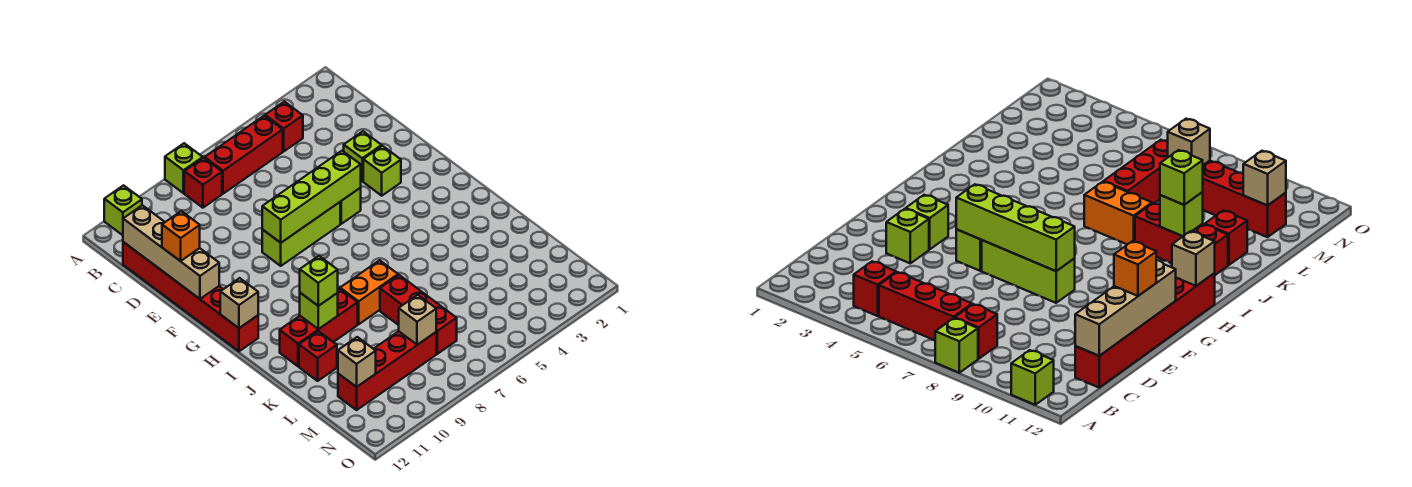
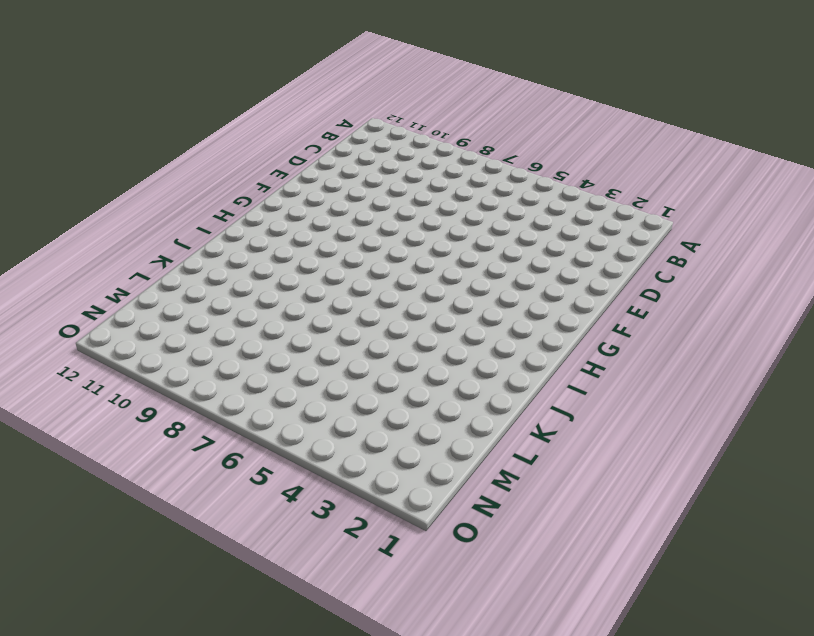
none -> lime 1x1 brick [165,143,203,193]
none -> lime 1x1 brick [104,185,142,235]
none -> red 1x1 brick [265,102,303,151]

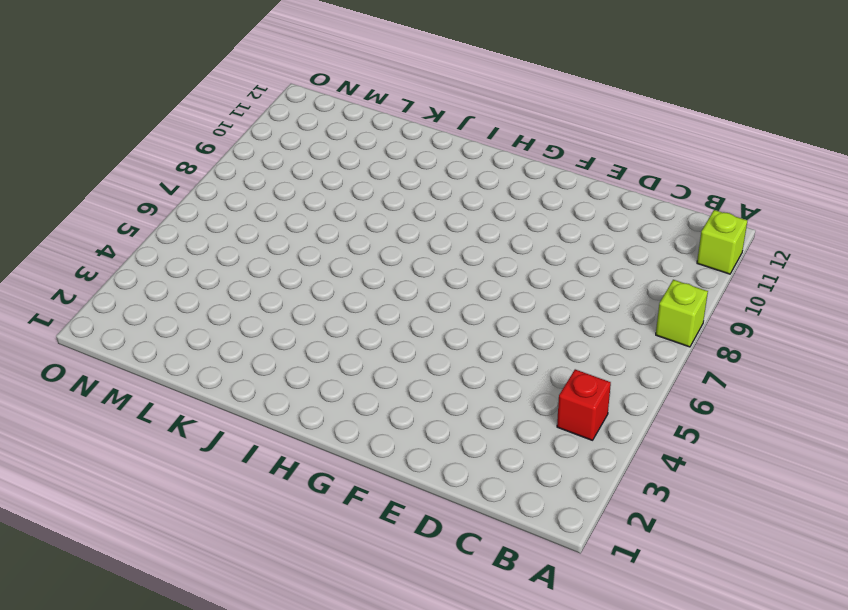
none -> red 1x3 brick [205,116,283,194]
none -> red 1x1 brick [184,158,222,208]
none -> red 1x6 brick [123,242,258,351]

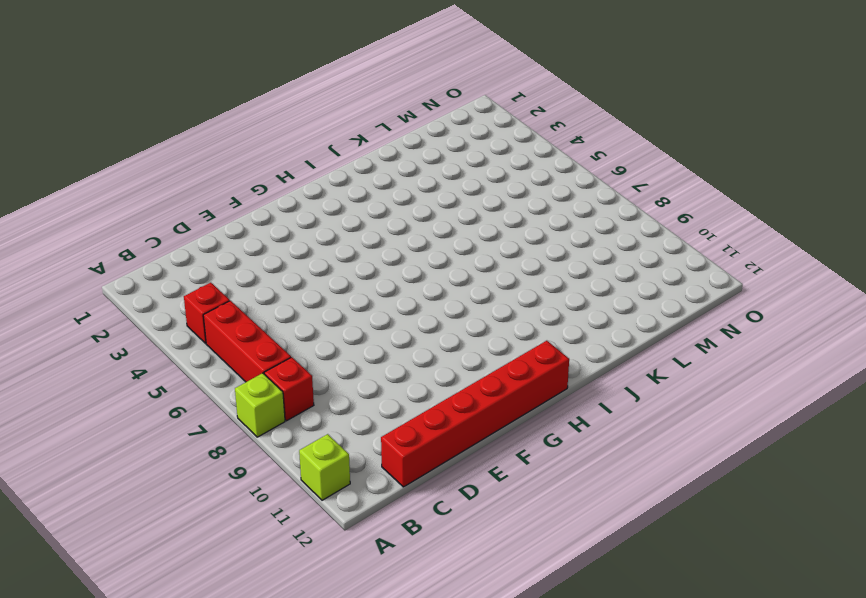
none -> lime 1x1 brick [344,131,382,181]
none -> lime 1x1 brick [363,146,401,196]
none -> lime 1x1 brick [340,188,361,224]

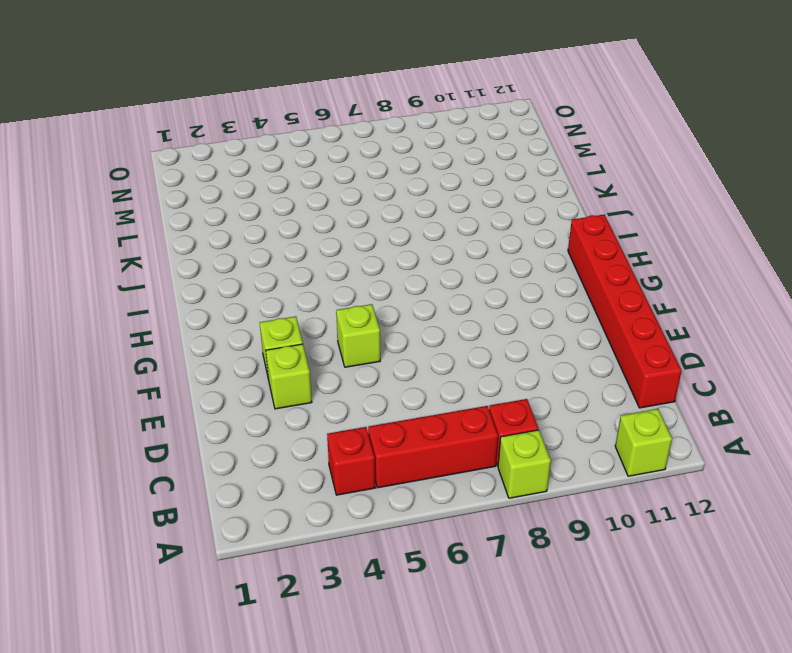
none -> lime 1x3 brick [262,202,340,266]
none -> orange 1x2 brick [340,260,398,324]
none -> red 1x3 brick [280,288,358,366]

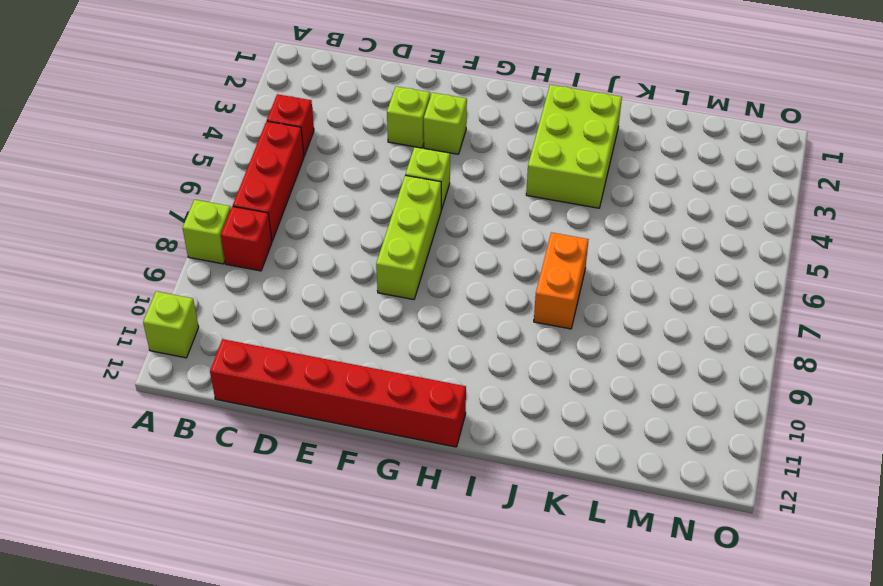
lime 2x3 brick [526,85,622,208] -> none
none -> red 1x3 brick [280,288,358,366]
none -> red 1x3 brick [380,275,457,354]
none -> red 1x1 brick [299,331,337,381]

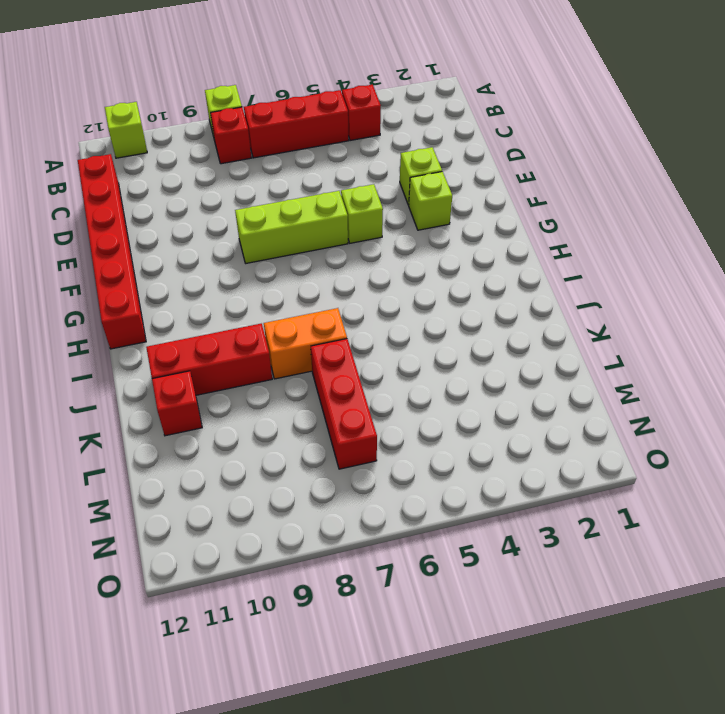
none -> red 1x4 brick [338,331,436,410]
none -> tan 1x4 brick [123,205,219,299]
none -> lime 1x4 brick [262,151,361,243]

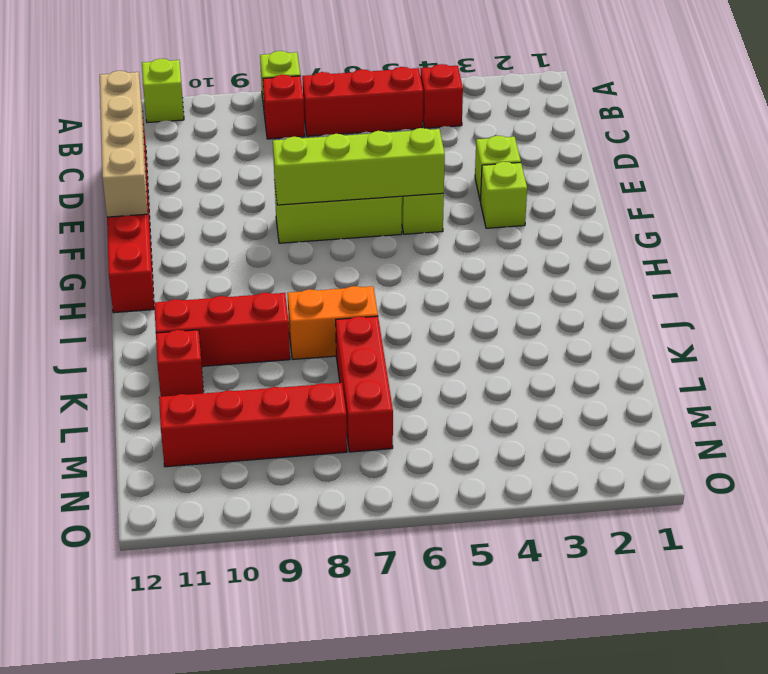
none -> tan 1x1 brick [220,278,258,328]
none -> lime 1x1 brick [300,293,338,329]
none -> tan 1x1 brick [399,295,436,345]

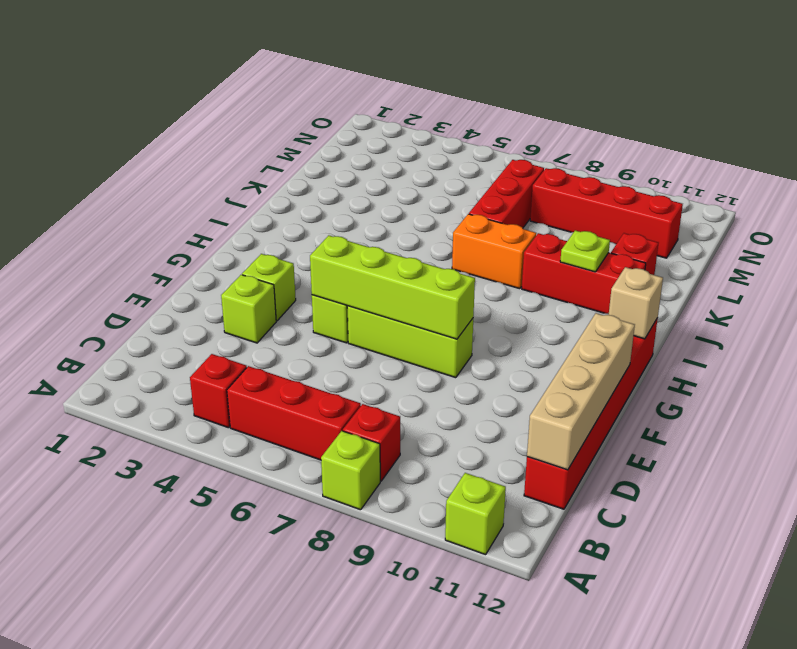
lime 1x1 plate [560,230,610,272] -> lime 1x1 brick [300,293,338,329]
none -> tan 1x1 brick [399,295,436,345]
none -> tan 1x1 brick [338,337,376,387]
none -> orange 1x1 brick [162,211,200,261]

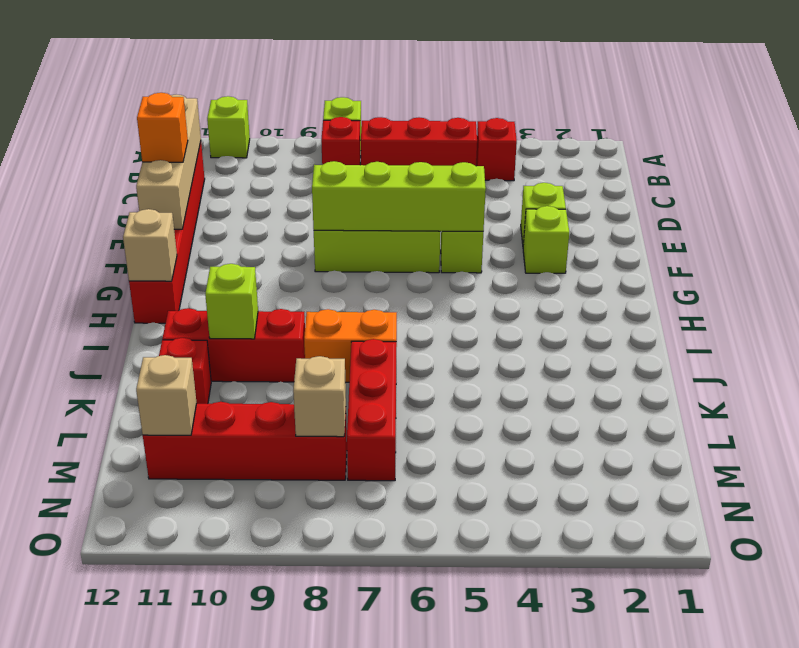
none -> lime 1x1 brick [300,256,338,306]

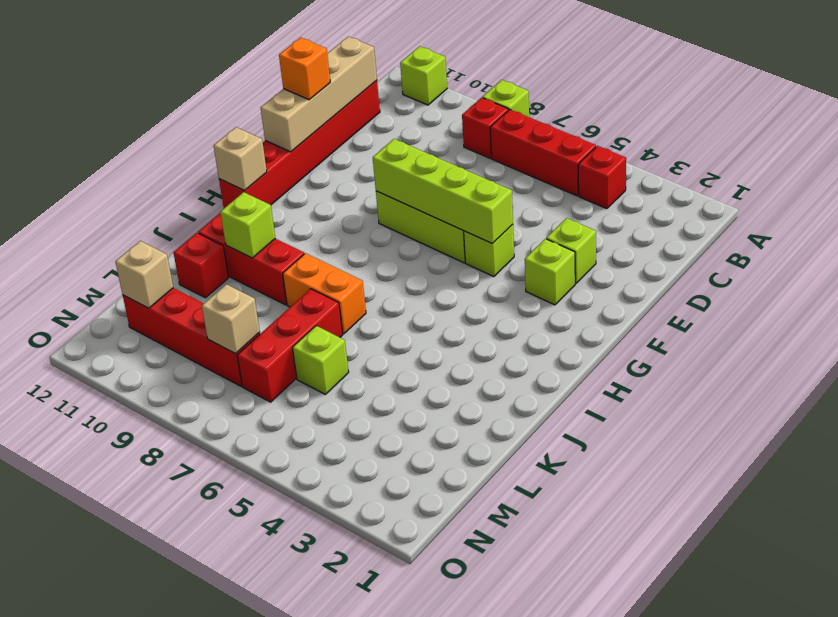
lime 1x1 brick [292,326,349,394] -> lime 1x1 brick moved to [300,256,338,306]

